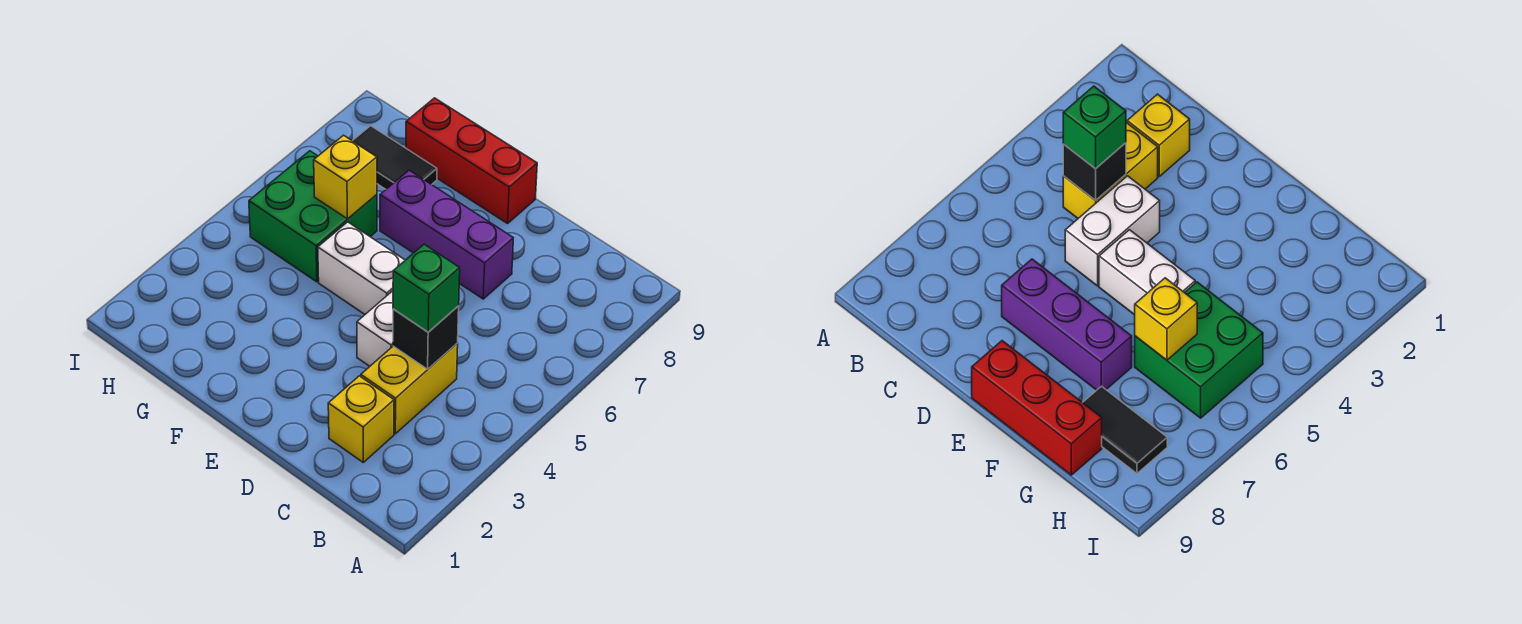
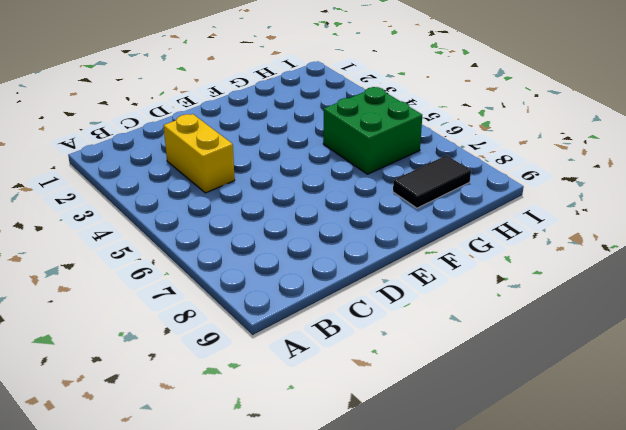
none -> yellow 1x1 brick [328,376,394,462]
none -> white 1x2 brick [357,291,393,366]

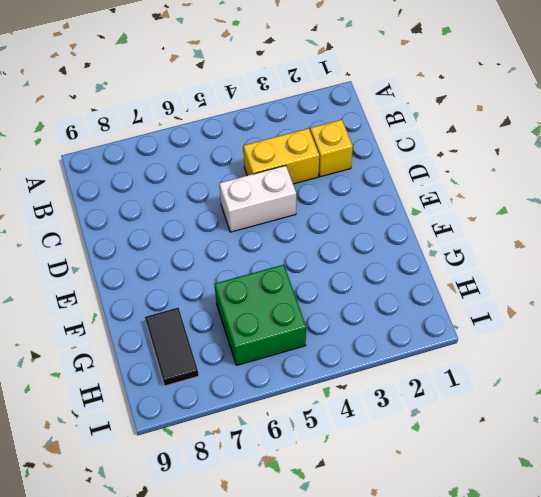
none -> purple 1x3 brick [380,170,513,299]
none -> white 1x2 brick [318,222,405,314]

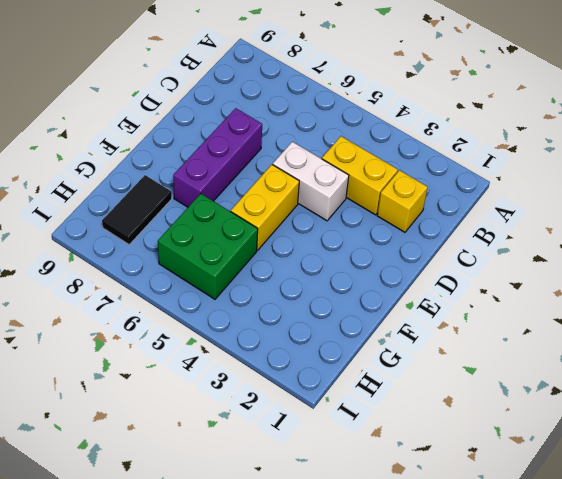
yellow 1x2 brick [231,165,299,250] -> white 1x2 brick [318,222,405,314]
none -> red 1x3 brick [406,98,537,224]
none -> black 1x1 brick [393,306,459,369]

